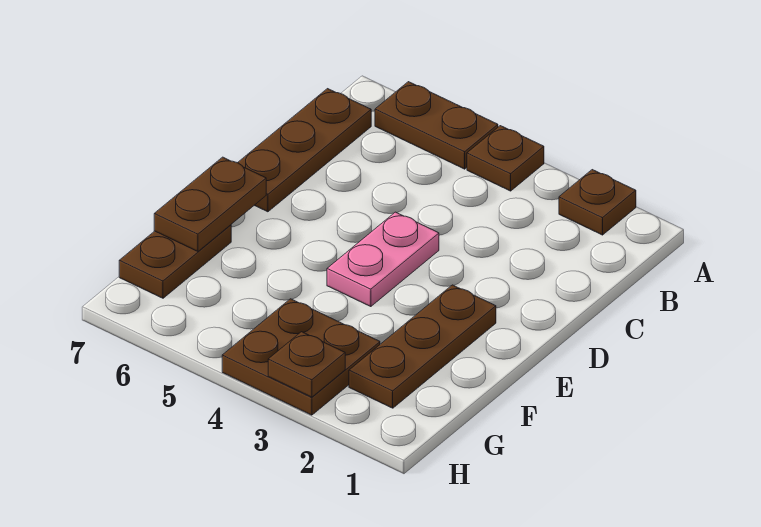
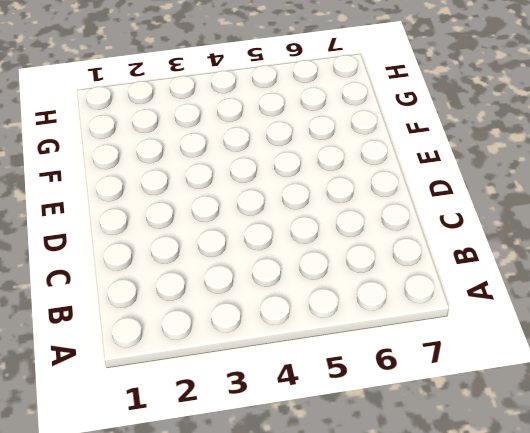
none -> brown 1x1 plate [559,170,636,235]
none -> brown 1x1 plate [467,126,544,191]

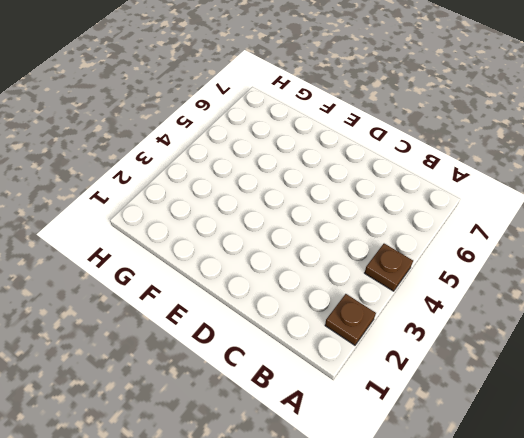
none -> brown 1x2 plate [375,82,498,169]
none -> brown 1x3 plate [238,89,371,212]

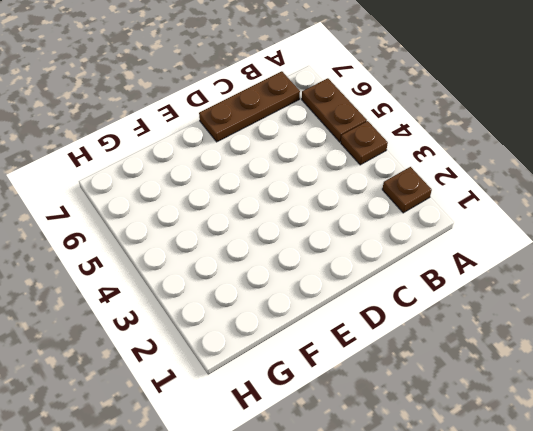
none -> pink 1x2 plate [327,212,439,307]
none -> brown 1x3 plate [349,285,496,408]

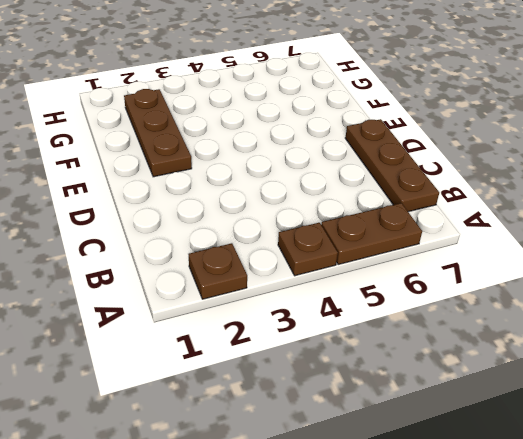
none -> pink 1x2 plate [327,212,439,307]
none -> brown 1x2 plate [119,225,231,298]

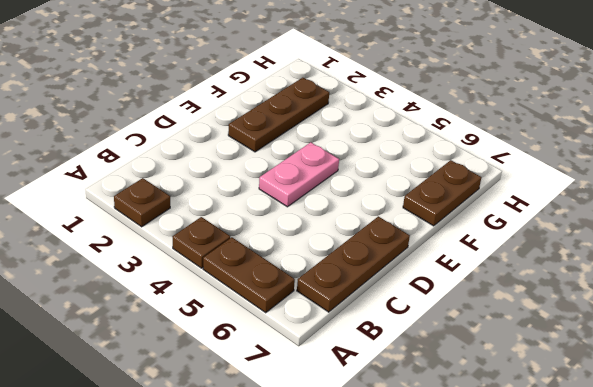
none -> brown 2x2 plate [222,299,380,415]
none -> brown 1x2 plate [154,157,266,251]

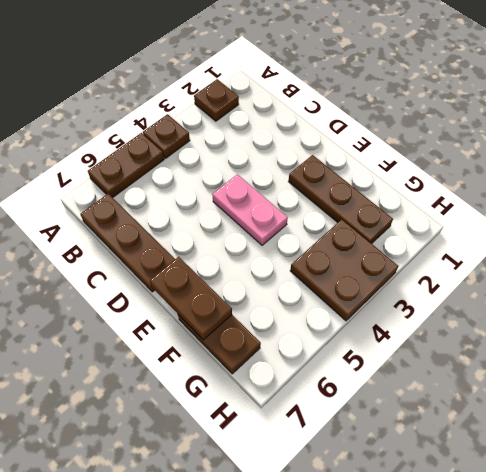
none -> brown 1x1 plate [268,332,345,397]

